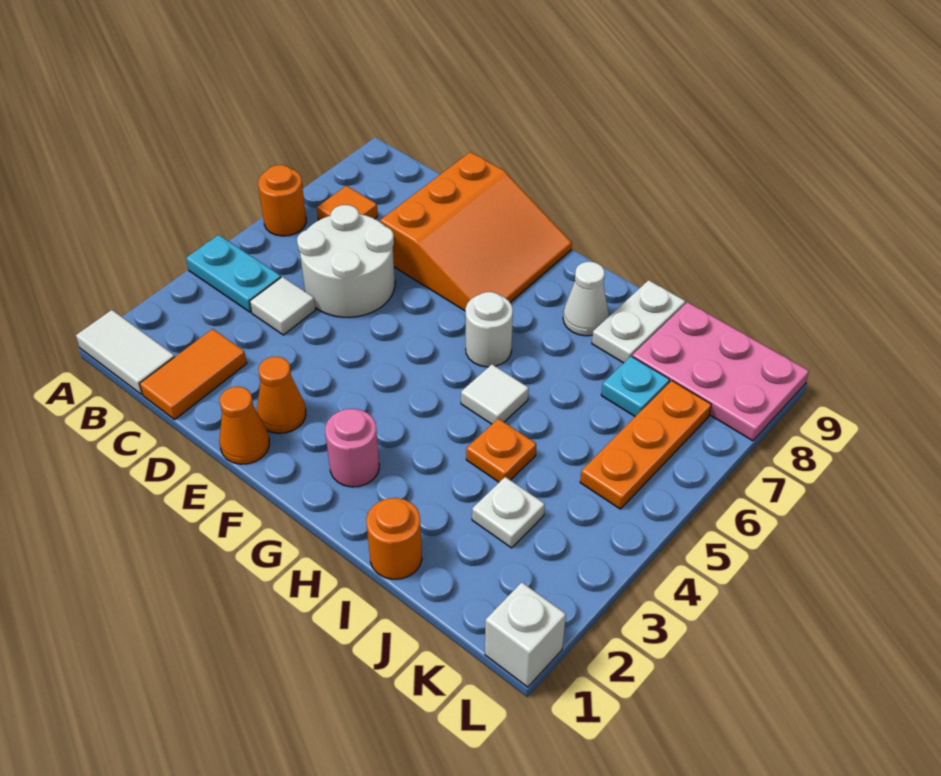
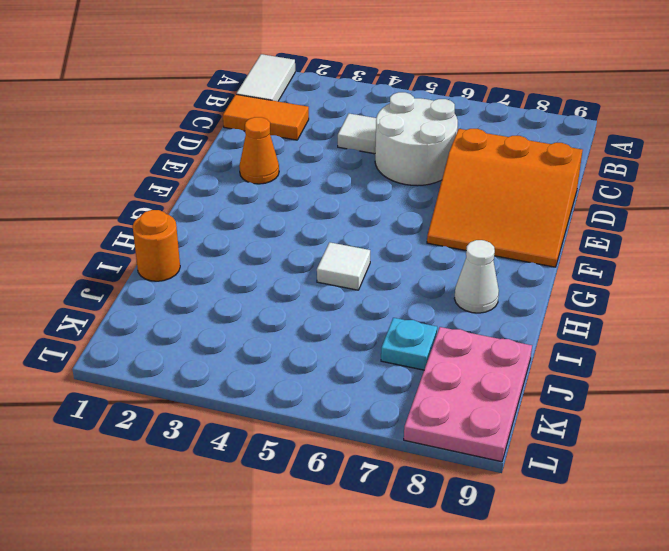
none -> cyan 1x2 plate [186,235,281,312]
none -> orange 1x1 round brick [258,165,306,236]
none -> orange 1x1 tile [317,186,378,220]

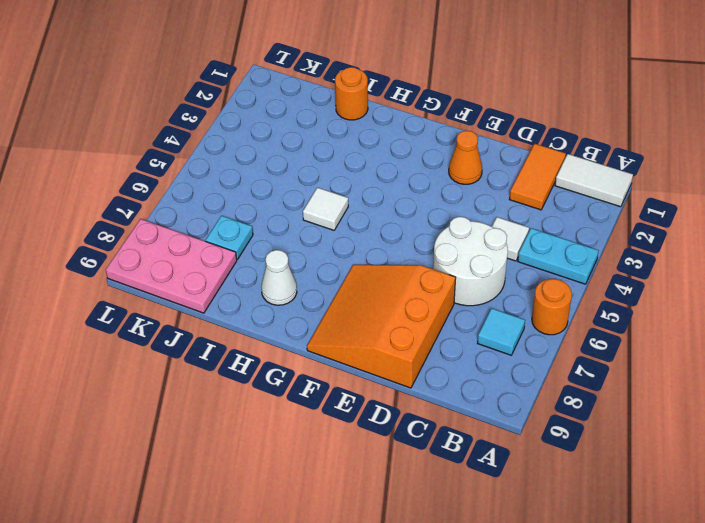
cyan 1x1 tile [478,308,525,355] -> orange 1x1 tile [317,186,378,220]
none -> orange 1x1 cone [219,387,269,464]
none -> pink 1x1 round brick [325,409,379,487]
none -> white 1x1 round brick [465,292,513,367]

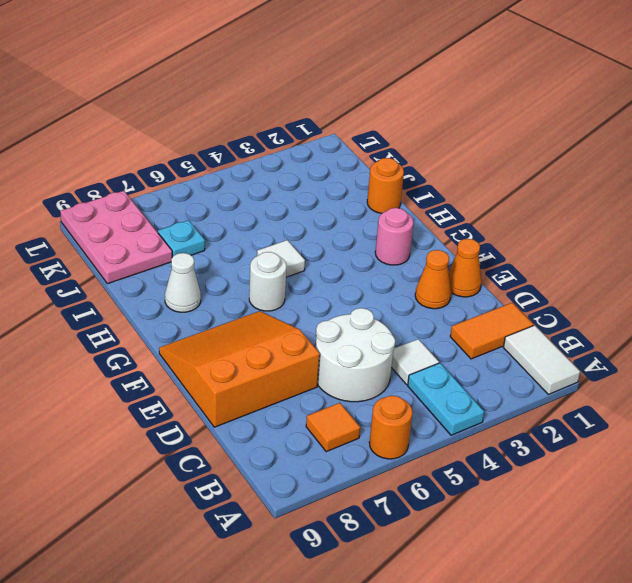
none -> orange 1x1 plate [466,419,536,482]
none -> white 1x2 plate [592,280,685,363]
none -> white 1x1 plate [472,477,545,548]

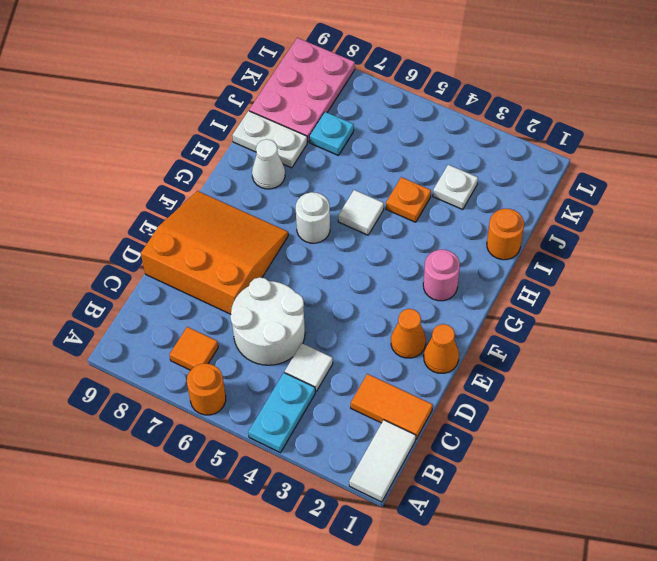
none -> orange 1x3 plate [580,381,711,509]
none -> white 1x1 brick [485,582,566,687]

